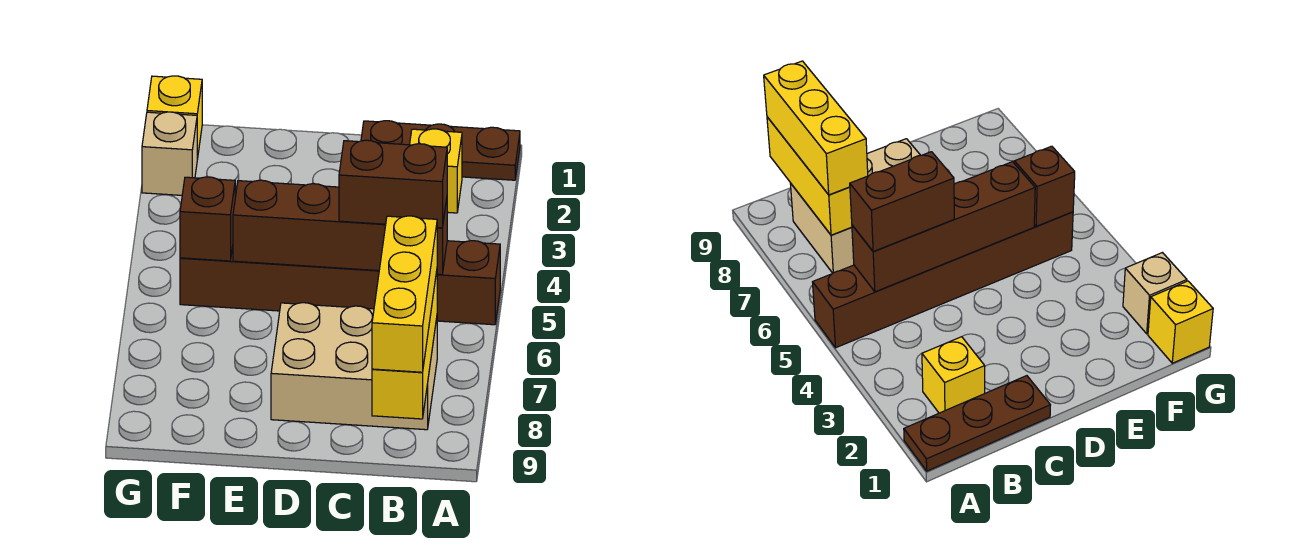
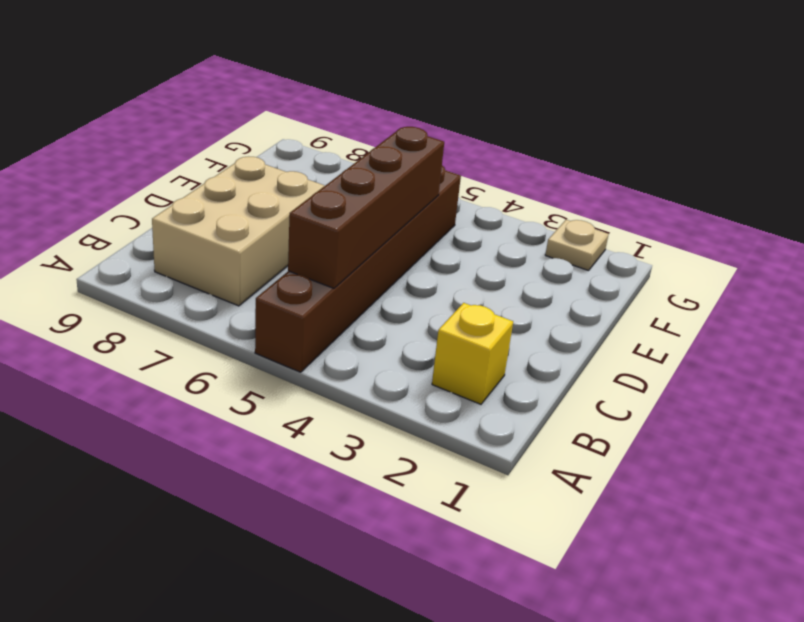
tan 1x1 plate [545,220,609,271] -> tan 1x1 brick [142,112,197,195]
none -> brown 1x3 plate [361,121,520,180]
none -> yellow 1x1 brick [147,76,202,159]

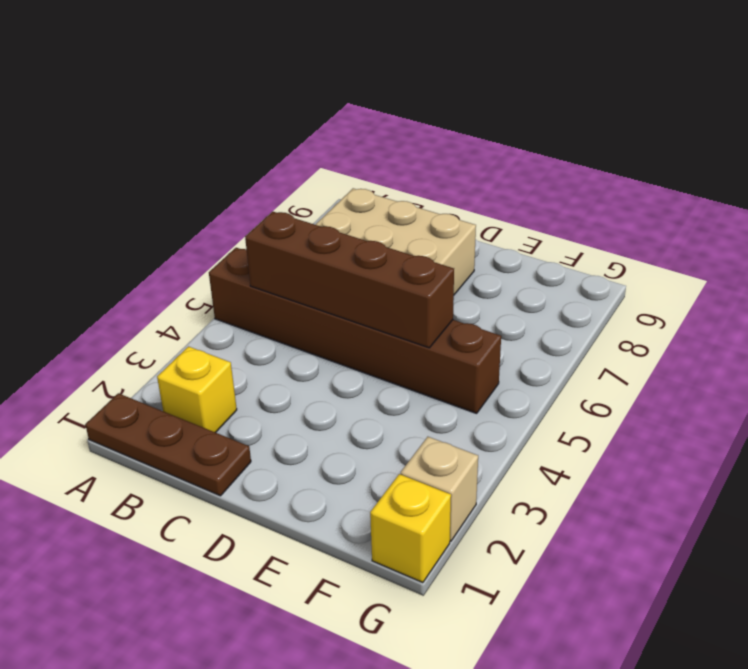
none -> yellow 1x3 brick [372,272,438,419]
none -> brown 1x1 brick [180,177,235,261]

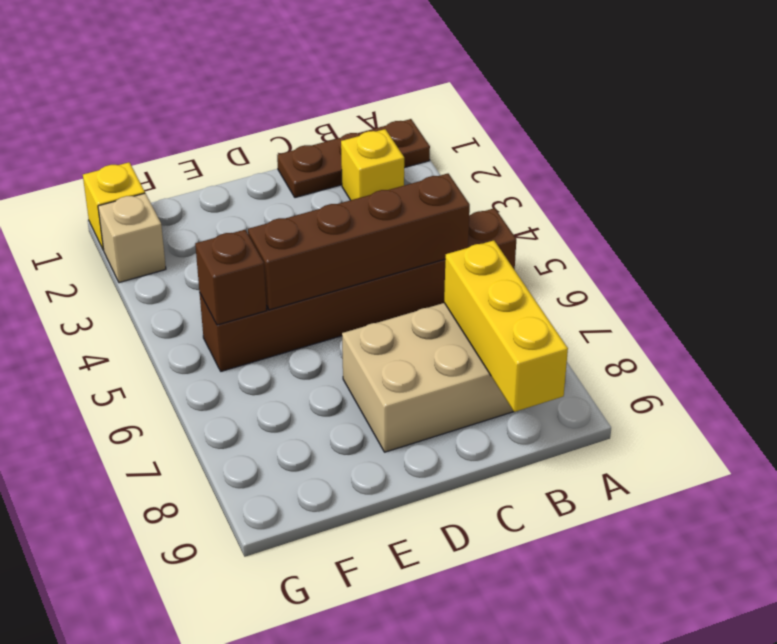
none -> brown 1x2 brick [339,140,447,228]
none -> yellow 1x3 brick [372,216,437,372]

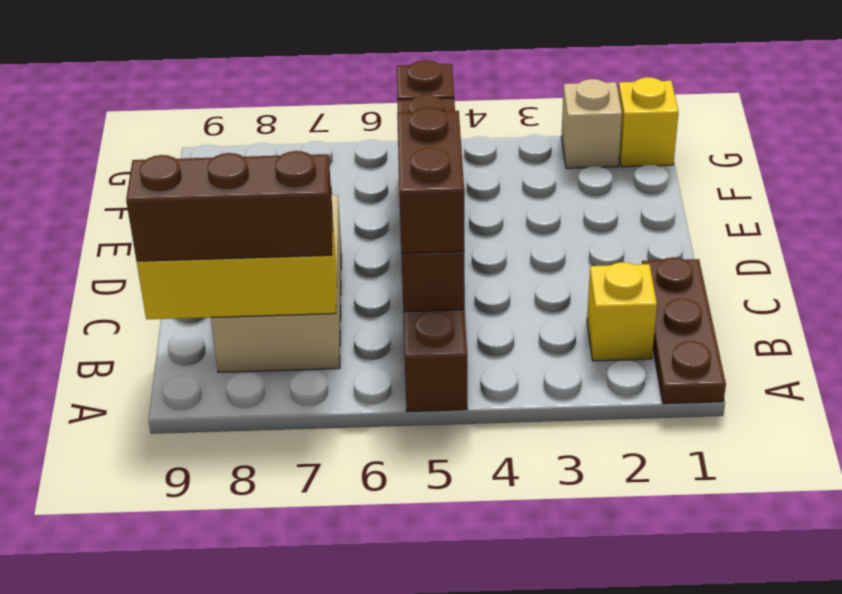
brown 1x3 brick [126,151,333,261] -> yellow 1x3 brick [372,216,437,372]

